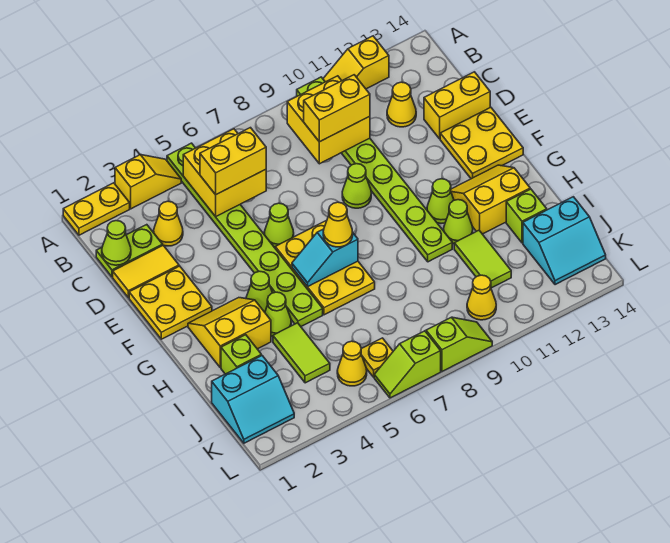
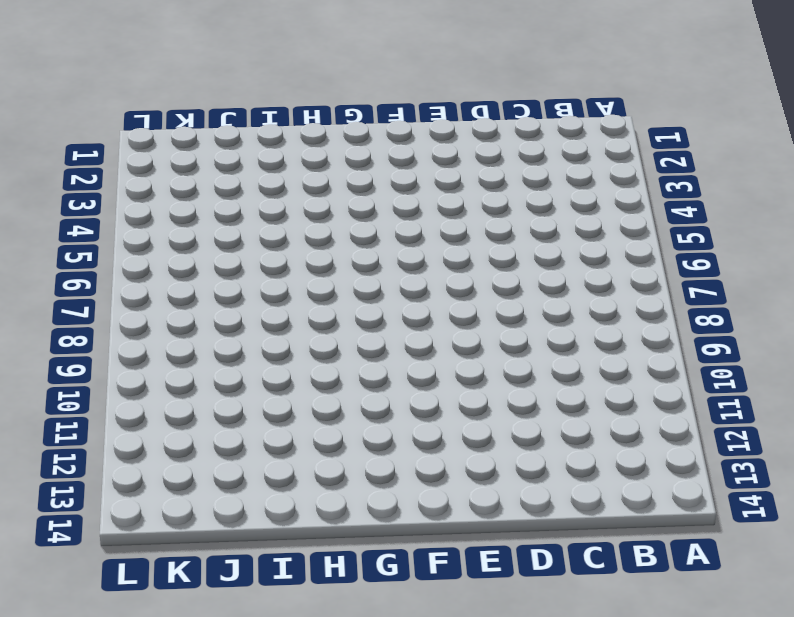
none -> yellow 1x2 plate [63,183,130,235]
none -> yellow 1x2 slope [115,155,181,209]
none -> lime 1x8 plate [167,143,323,326]
none -> lime 1x8 plate [297,77,452,262]

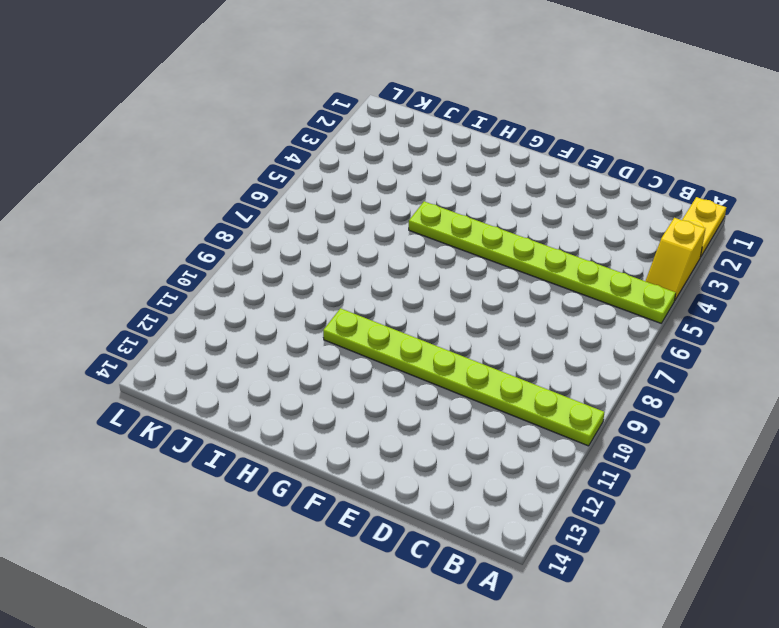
none -> yellow 1x2 slope [323,36,389,89]
none -> lime 1x2 plate [96,225,163,277]
none -> yellow 1x1 cone [154,201,183,246]
none -> yellow 1x1 cone [387,82,416,127]

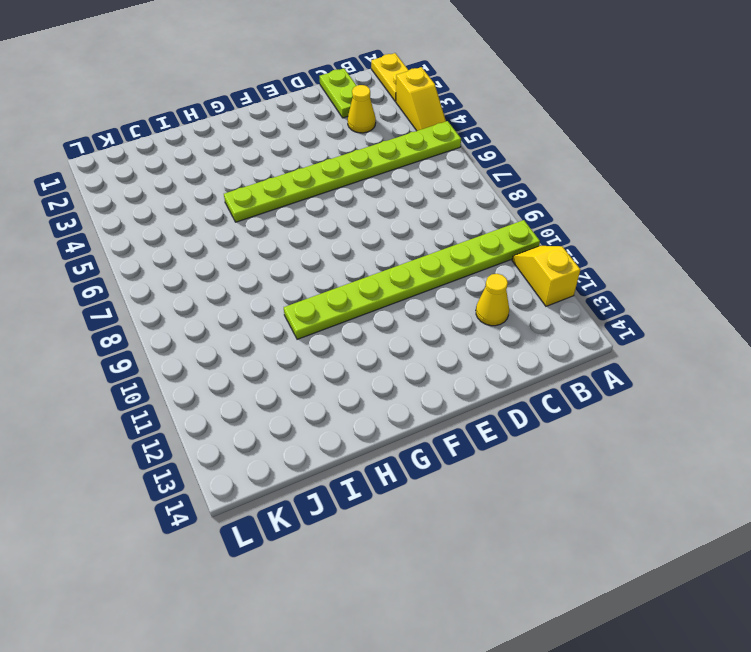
none -> yellow 1x2 tile [113,245,179,298]
none -> yellow 1x2 brick [424,72,490,139]
none -> yellow 2x2 plate [129,266,212,339]
none -> lime 1x1 cone [264,203,294,247]

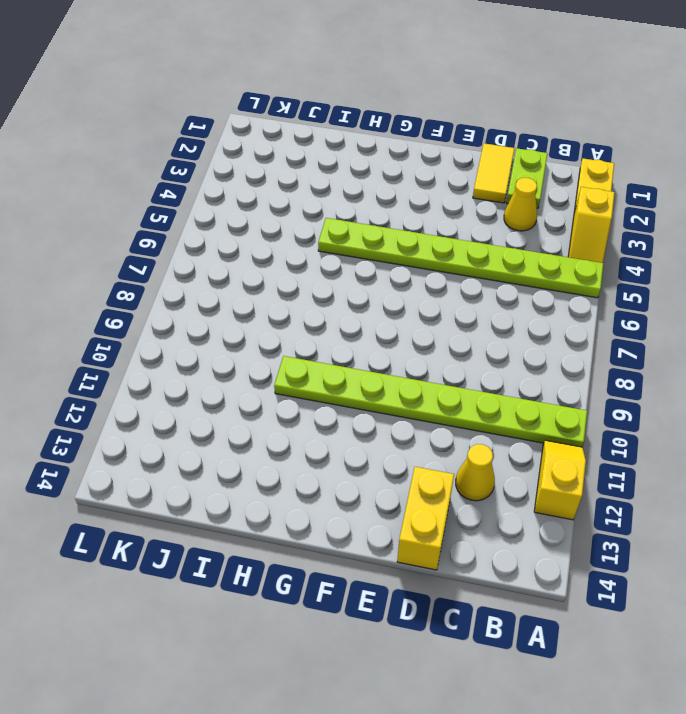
none -> yellow 2x2 plate [129,266,212,339]
none -> lime 1x1 cone [264,203,294,247]
none -> lime 1x1 cone [342,164,371,208]
none -> yellow 2x2 plate [440,107,523,179]

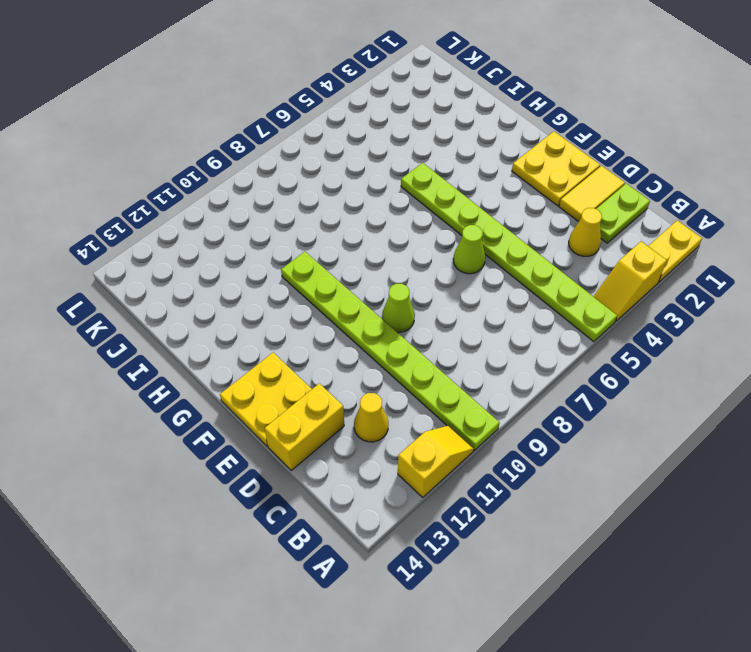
none -> yellow 2x3 plate [275,221,375,315]
none -> yellow 2x2 slope [188,298,271,368]
none -> lime 1x1 cone [246,271,272,312]
none -> lime 1x1 cone [427,179,454,223]

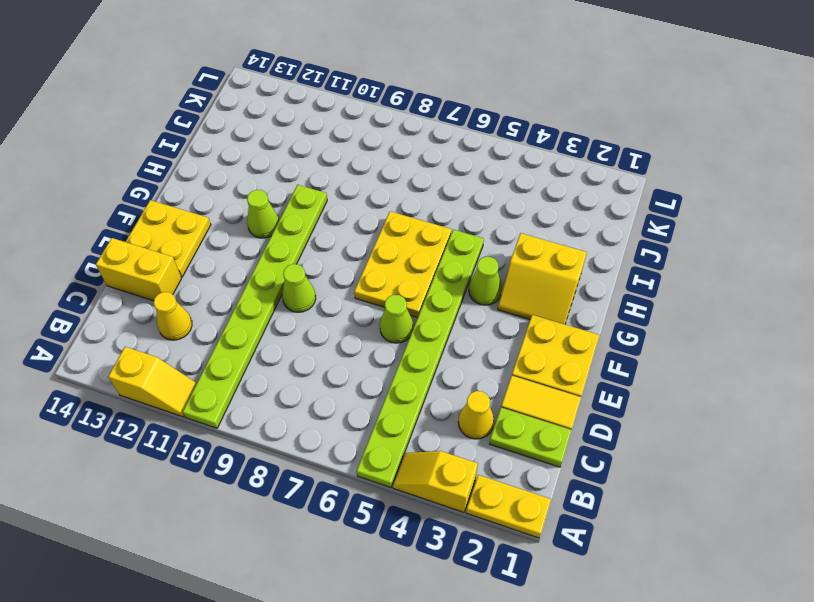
none -> yellow 2x2 slope [451,165,530,234]
none -> lime 1x1 cone [265,292,291,336]
none -> lime 1x1 cone [444,200,473,244]
none -> lime 1x1 brick [221,335,261,374]

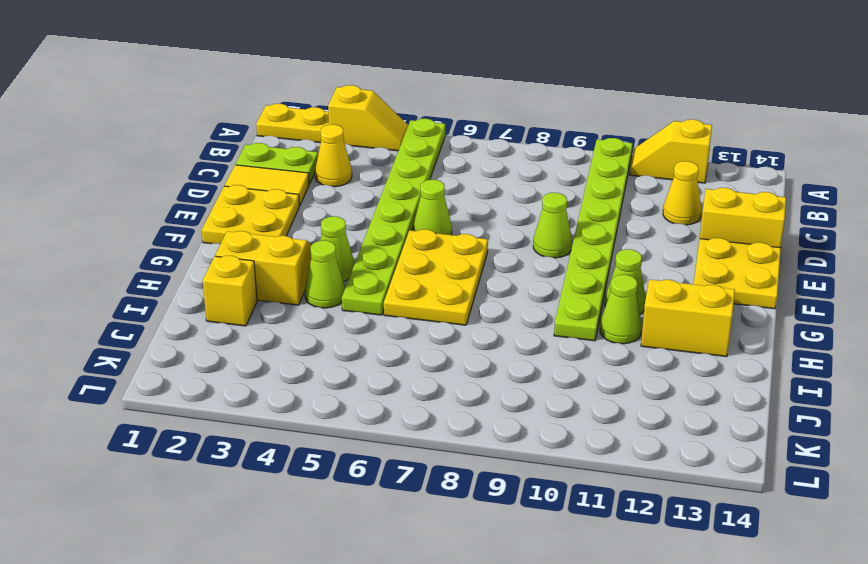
yellow 1x1 brick [203,256,257,326] -> lime 1x1 brick [221,335,261,374]
none -> lime 1x2 tile [273,323,330,383]
none -> lime 1x2 tile [454,230,511,288]
none -> lime 1x1 brick [506,189,547,243]
none -> cyan 2x2 slope [212,356,294,443]

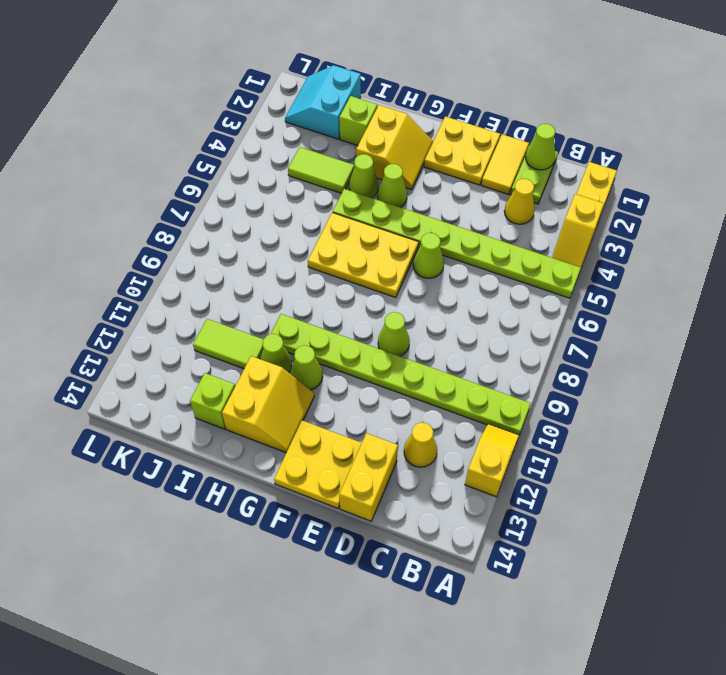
none -> cyan 2x2 slope [523,197,606,285]
none -> yellow 1x1 cone [337,341,367,386]
none -> yellow 1x1 plate [361,338,393,377]
none -> yellow 1x1 cone [467,275,496,320]

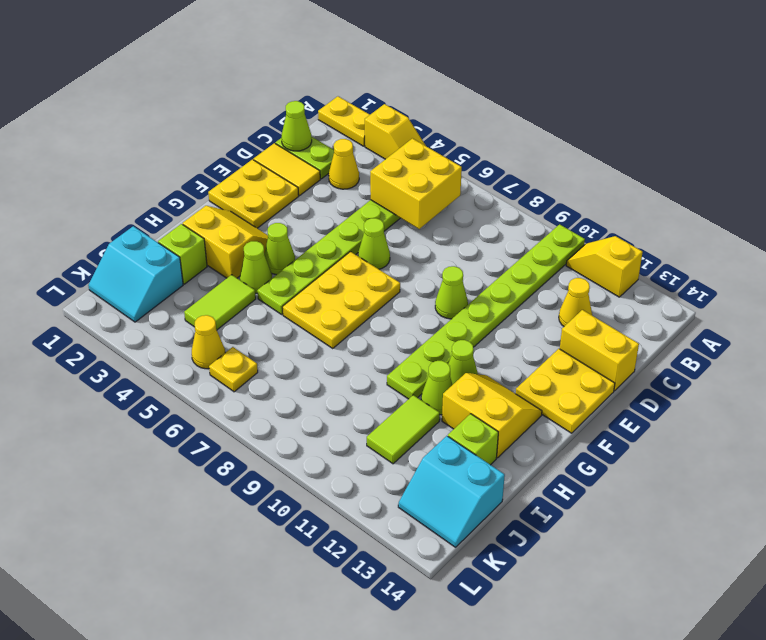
none -> yellow 1x1 cone [467,275,496,320]
none -> lime 1x2 slope [374,331,441,398]
none -> lime 1x2 slope [426,317,492,371]
none -> yellow 2x2 brick [287,76,370,164]

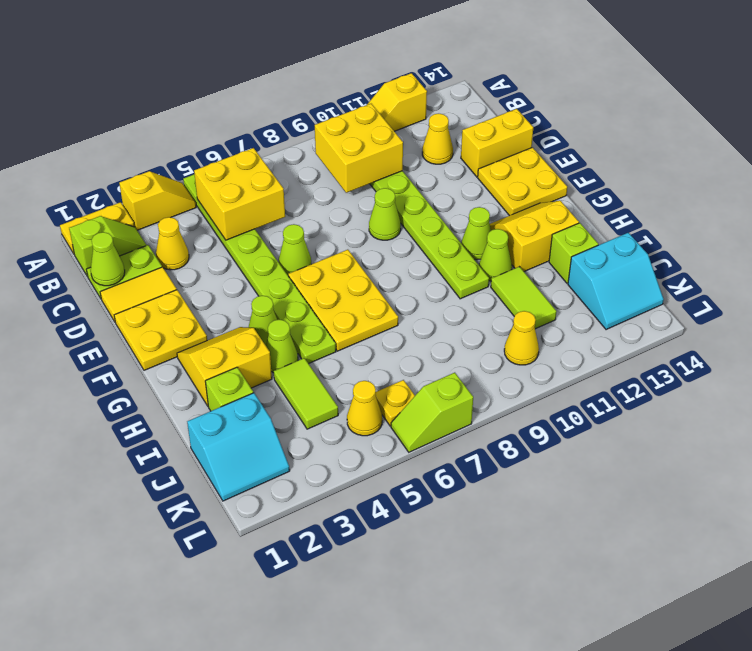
lime 1x2 slope [69,216,147,277] -> lime 1x2 slope moved to [426,317,492,371]
none -> cyan 1x2 slope [292,229,358,287]
none -> yellow 1x2 brick [200,128,266,195]
none -> yellow 1x2 brick [304,75,370,142]
none -> yellow 1x1 cone [323,202,353,247]

